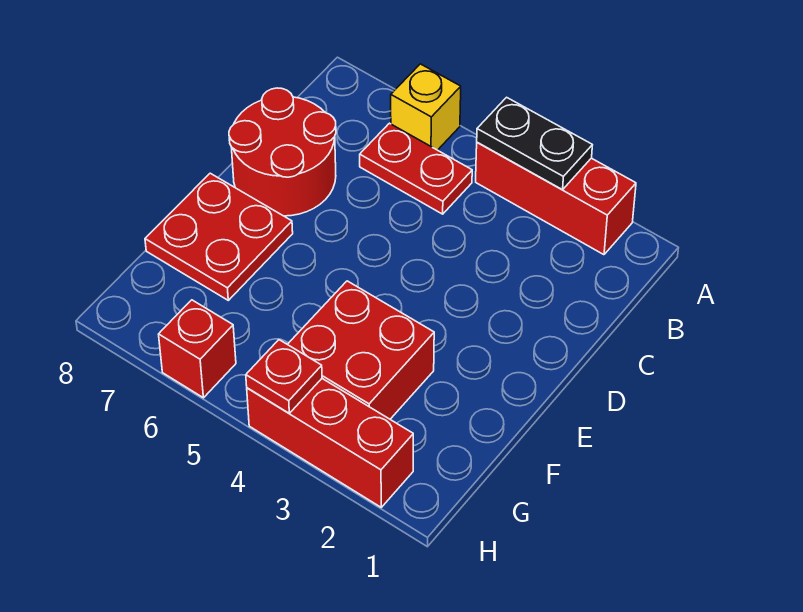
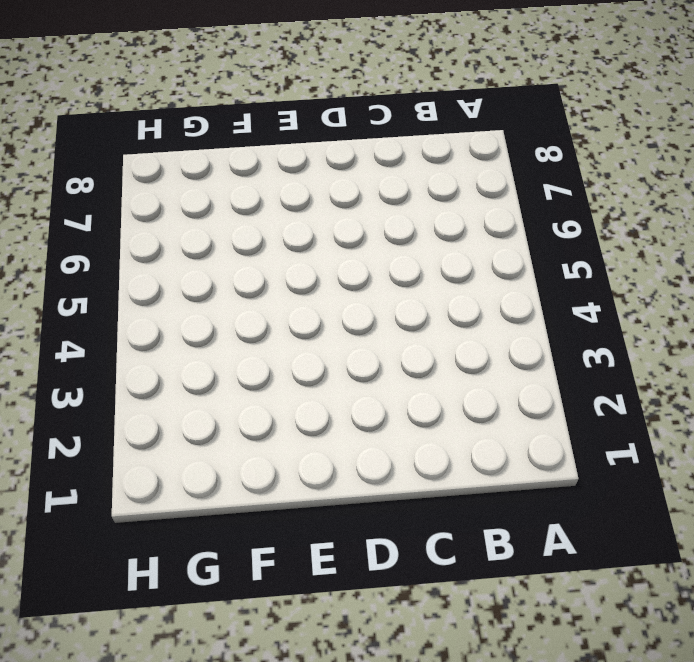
none -> red 1x3 brick [476,143,636,255]
none -> yellow 1x1 brick [391,64,461,150]

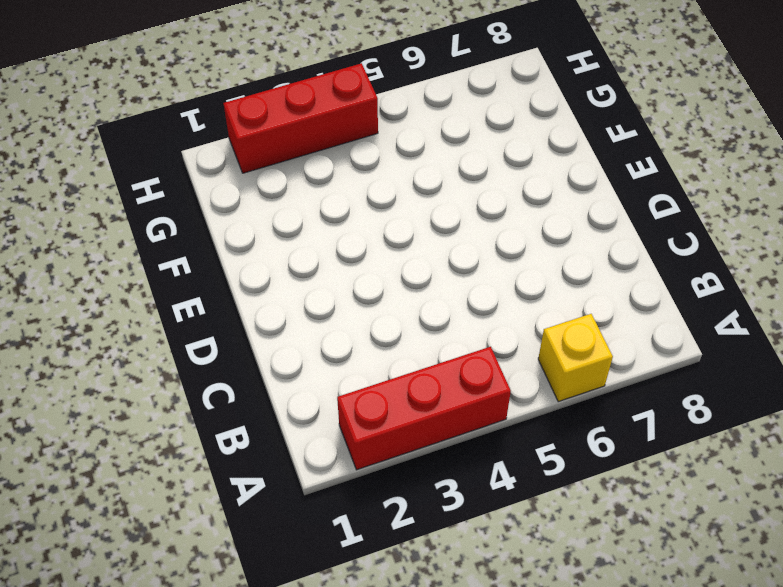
none -> red 1x2 plate [360,123,472,214]
none -> red 2x2 round brick [229,88,336,216]

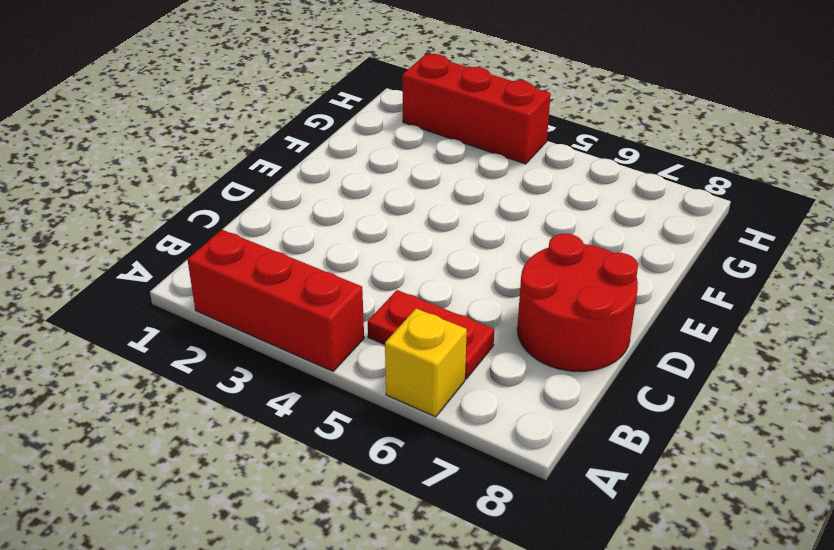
none -> red 2x2 plate [145,173,293,300]
none -> red 2x2 brick [288,281,434,419]

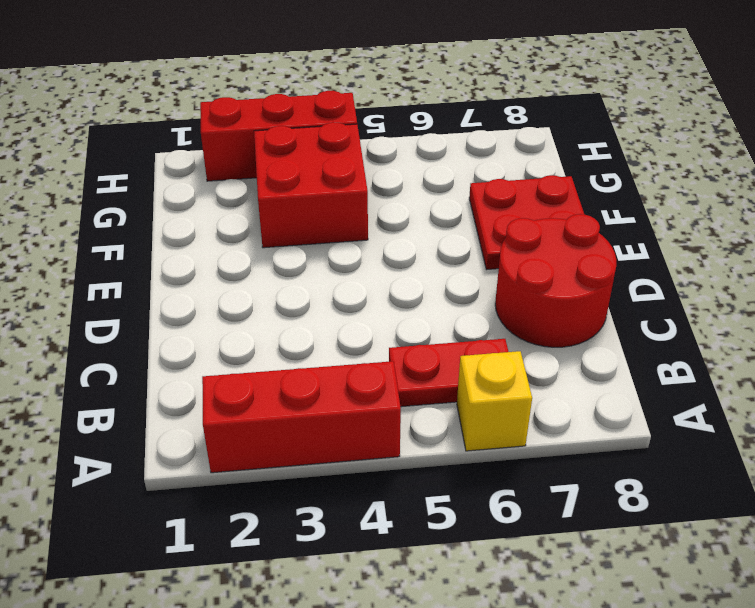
none -> red 1x1 brick [159,300,236,398]
none -> black 1x2 plate [477,97,592,190]

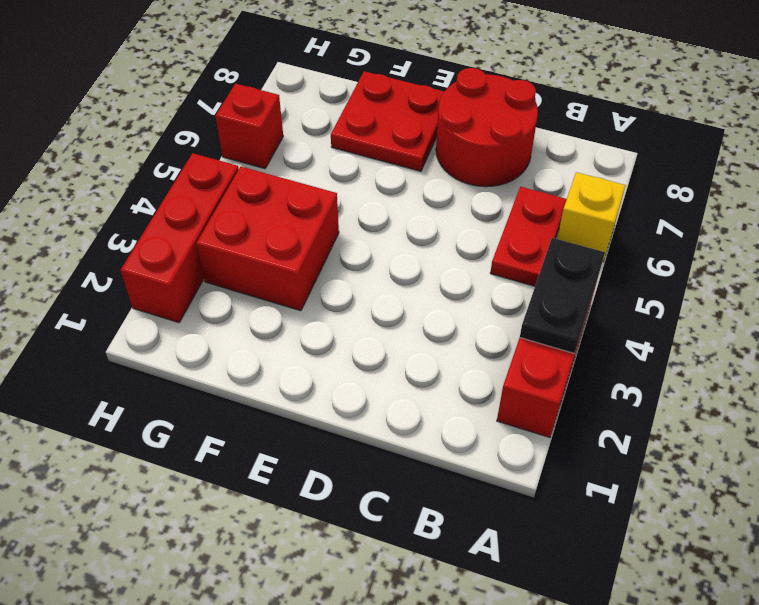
none -> red 1x1 plate [246,340,322,413]

